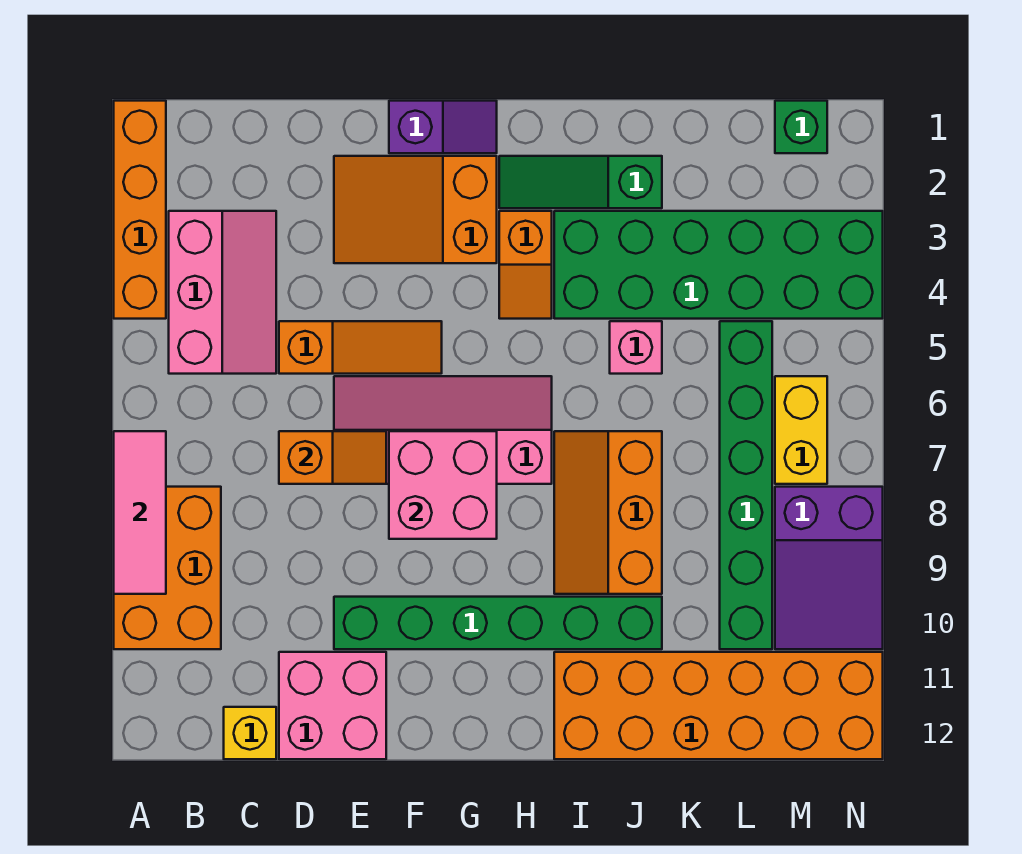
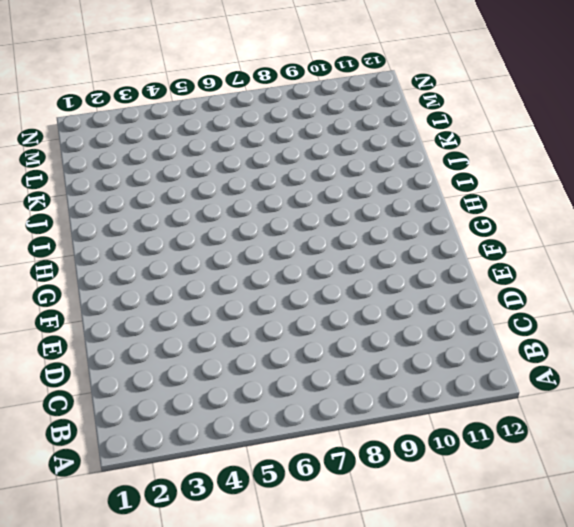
none -> orange 1x4 brick [114,101,166,319]
none -> orange 2x3 brick [114,487,221,649]
none -> pink 2x3 slope [169,211,276,374]

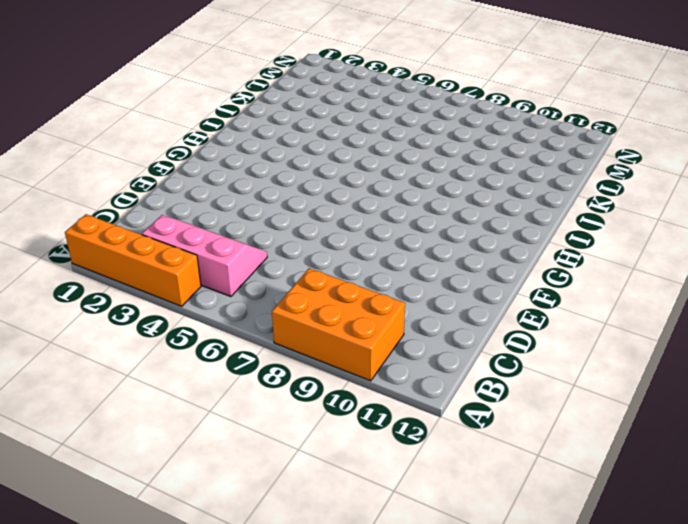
none -> yellow 1x1 brick [224,707,276,759]
none -> orange 1x3 slope [279,321,442,374]
none -> pink 2x2 brick [279,652,386,759]

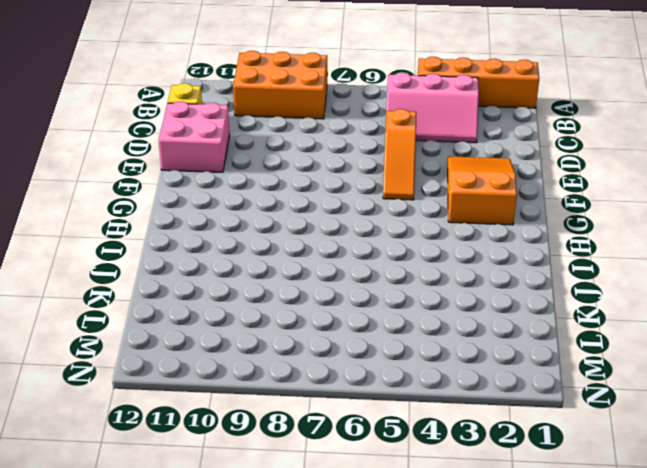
none -> pink 2x4 slope [334,376,552,484]
none -> green 1x6 brick [334,597,662,649]
none -> purple 1x2 slope [389,101,497,153]

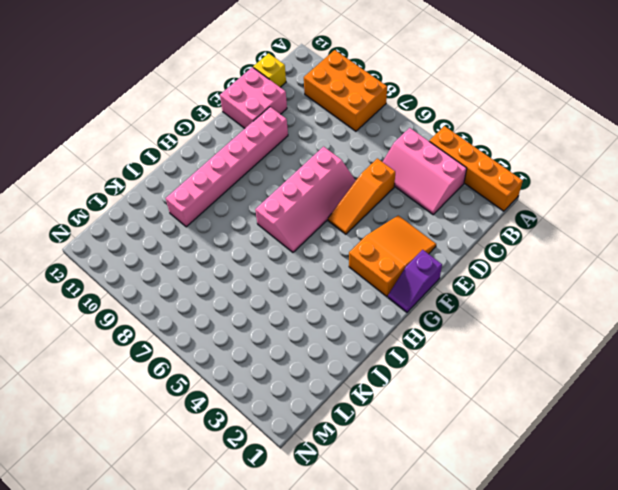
pink 1x6 brick [166,107,288,227] -> green 1x6 brick [334,597,662,649]
none -> green 1x3 slope [499,156,662,208]
none -> orange 1x2 slope [499,211,552,319]
none -> green 2x6 brick [554,211,883,319]

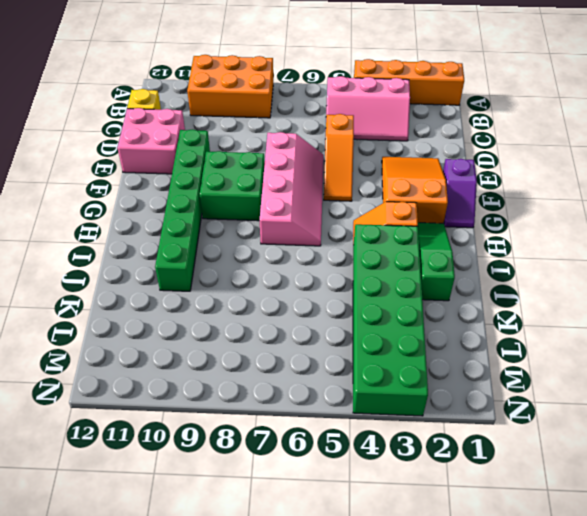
green 2x2 brick [200,151,265,221] -> none
none -> orange 2x3 slope [554,431,662,594]
none -> orange 2x6 brick [554,652,883,759]
none -> pink 1x1 brick [610,321,662,374]

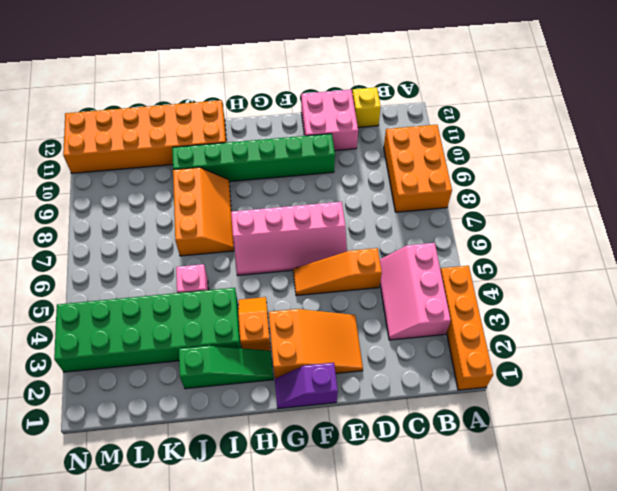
none -> green 1x6 brick [720,321,772,649]
none -> green 1x1 brick [775,101,827,153]
none -> yellow 1x2 brick [775,376,827,484]

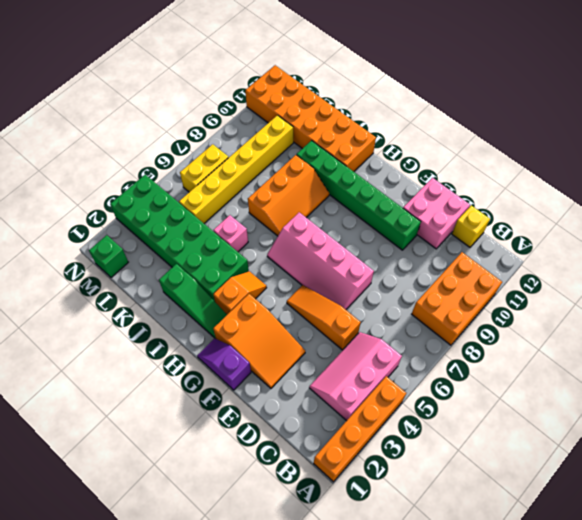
yellow 1x6 brick [179,115,293,223] -> green 1x6 brick [720,321,772,649]
none -> purple 2x3 slope [775,487,883,649]
none -> pink 1x3 tile [114,431,166,594]
none -> orange 1x2 slope [279,431,386,484]

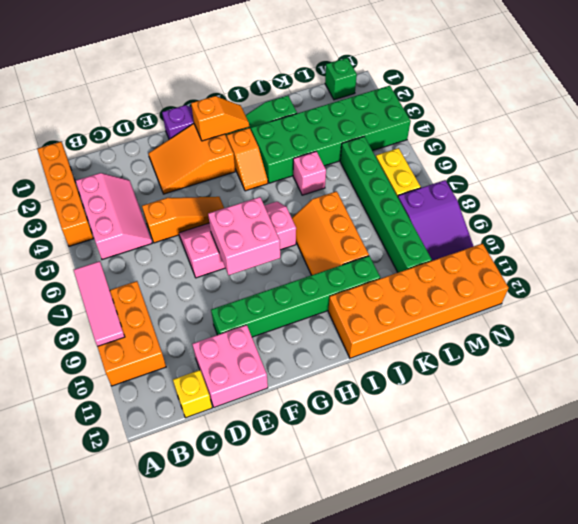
orange 1x2 slope [191,96,249,141] -> orange 1x2 slope moved to [279,431,386,484]

